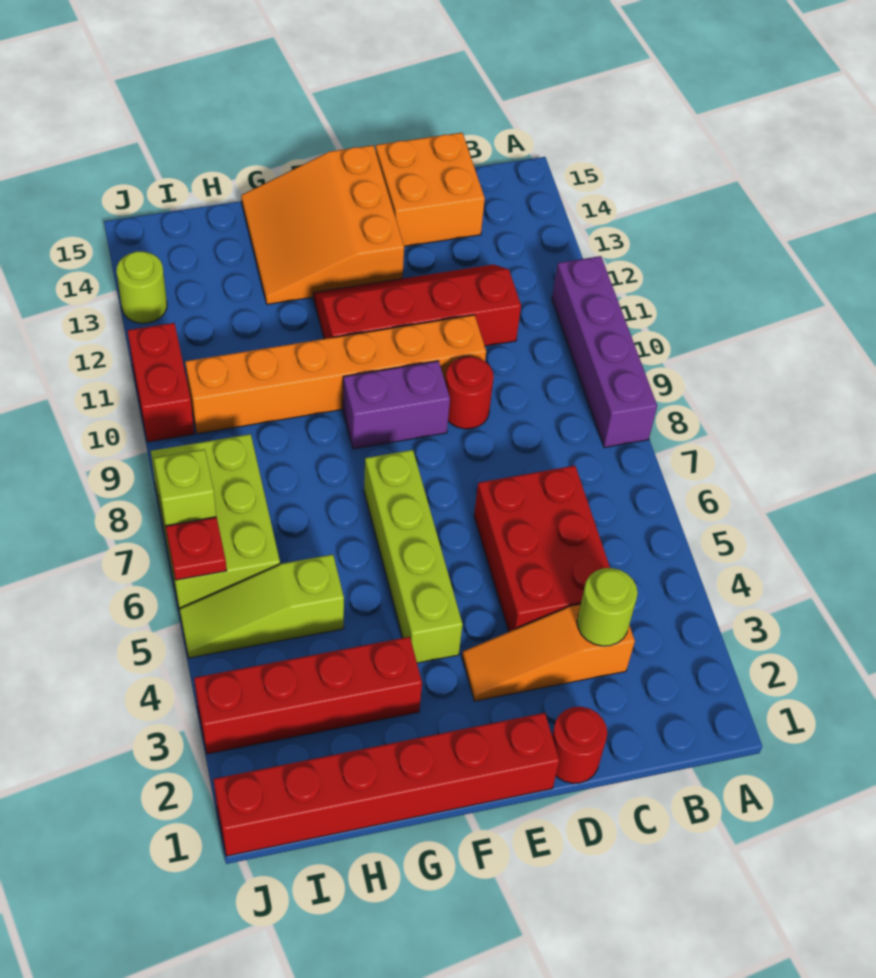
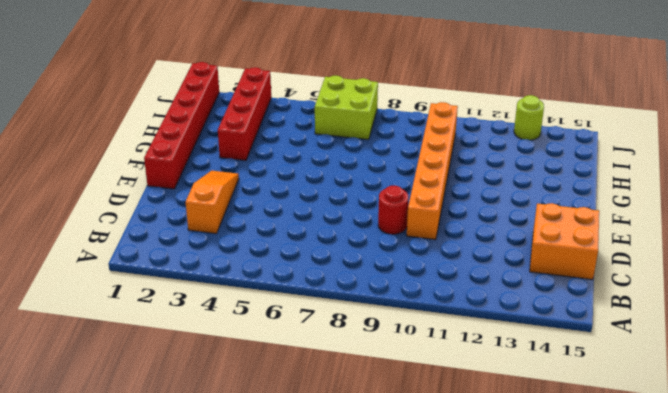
lime 2x2 brick [315,76,378,140] -> lime 2x3 brick [151,434,280,609]
none -> purple 1x4 brick [552,256,657,448]
none -> red 2x3 brick [474,466,610,632]
none -> red 2x4 slope [313,264,521,346]

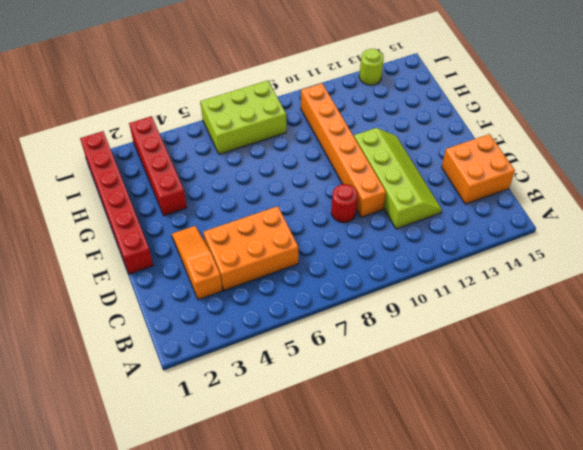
orange 2x3 brick [203,206,298,290] -> red 2x3 brick [474,466,610,632]
lime 2x4 slope [354,128,442,229] -> red 2x4 slope [313,264,521,346]
none -> purple 1x4 brick [552,256,657,448]
none -> red 1x1 round brick [552,707,607,783]
none -> purple 1x2 brick [343,361,450,449]

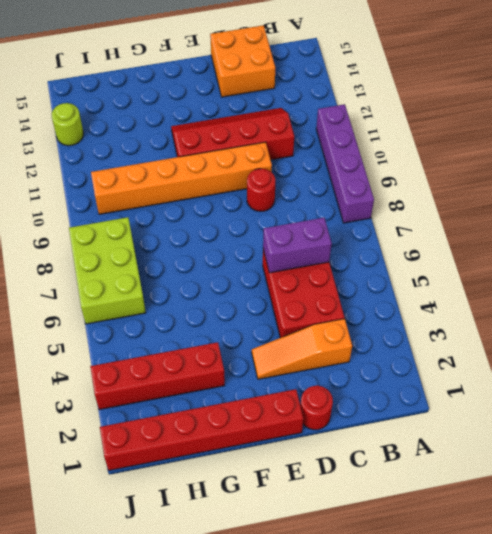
purple 1x2 brick [263,218,332,273] -> purple 1x2 brick moved to [343,361,450,449]
none -> orange 3x3 slope [241,145,404,304]
none -> lime 1x4 brick [364,450,463,663]
none -> lime 1x3 slope [179,554,344,658]

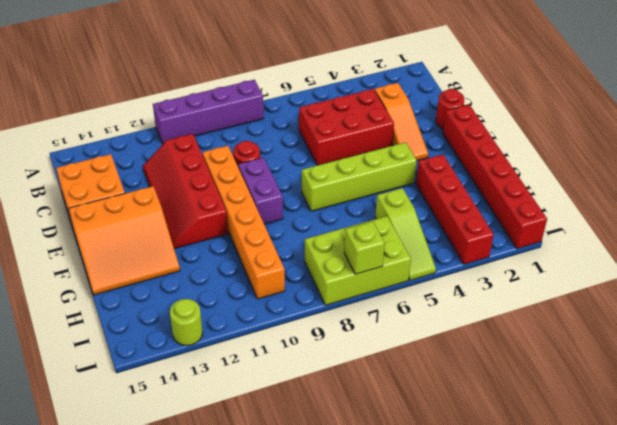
none -> red 1x2 brick [128,323,194,442]
none -> lime 1x1 round brick [577,568,638,646]
none -> red 1x1 plate [166,517,227,580]

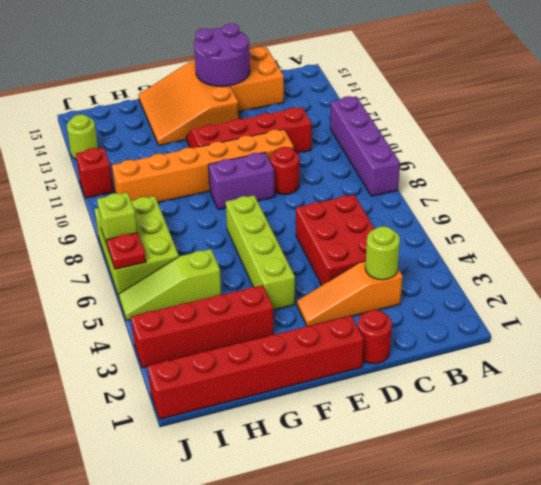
purple 2x2 round brick [194,24,250,87] -> none
red 1x1 brick [76,148,114,198] -> red 1x2 brick [128,323,194,442]

